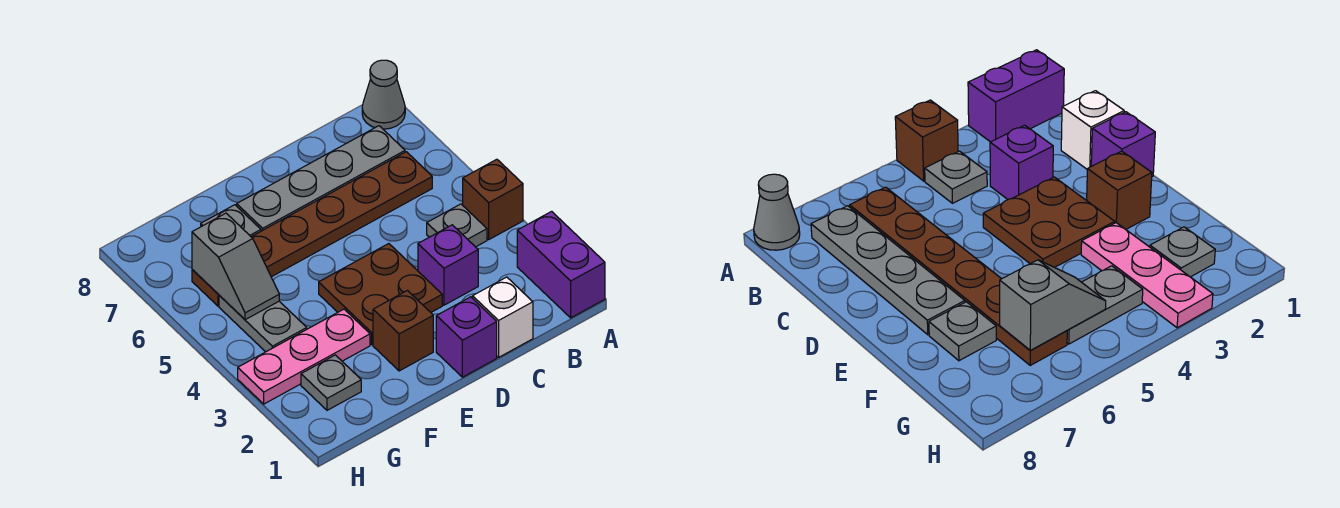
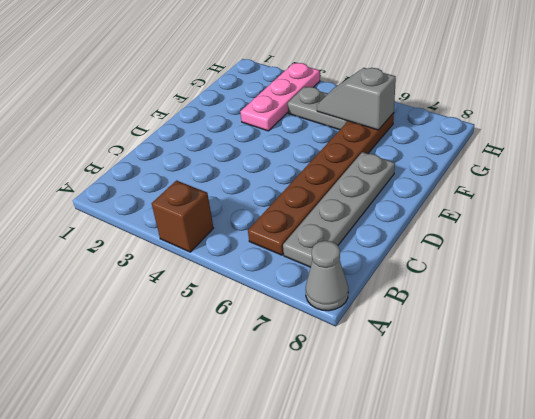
none -> purple 1x2 brick [517,211,605,318]
none -> grey 1x1 plate [427,204,487,247]
none -> white 1x1 brick [473,277,533,357]

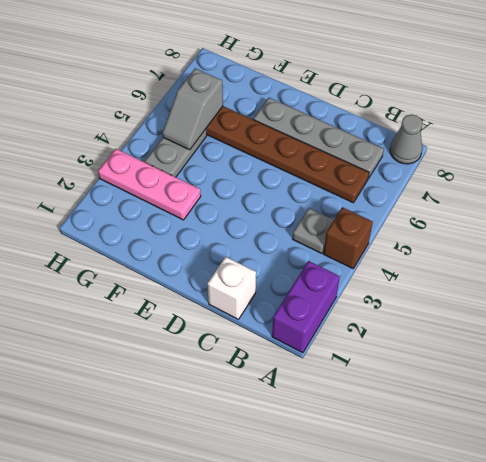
none -> purple 1x1 brick [418,225,478,305]
none -> purple 1x1 brick [436,297,497,377]
none -> brown 2x2 plate [319,244,442,345]

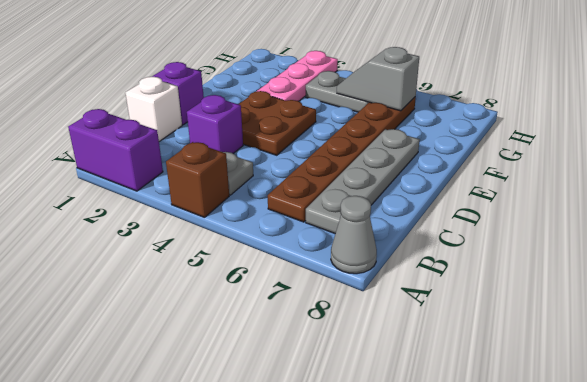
none -> brown 1x1 brick [373,291,433,371]
none -> grey 1x1 plate [201,205,261,237]
none -> grey 1x1 plate [301,355,361,410]

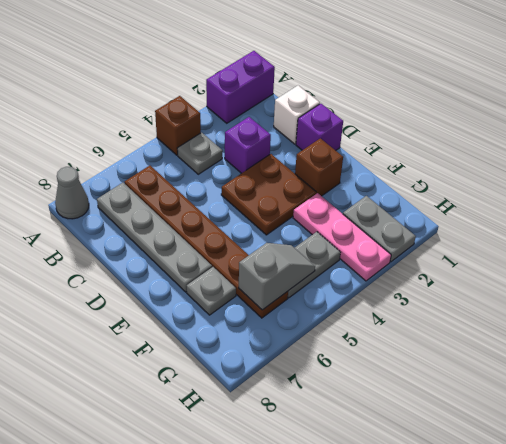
grey 1x2 plate [343,196,416,262] -> grey 1x1 plate [301,355,361,410]

